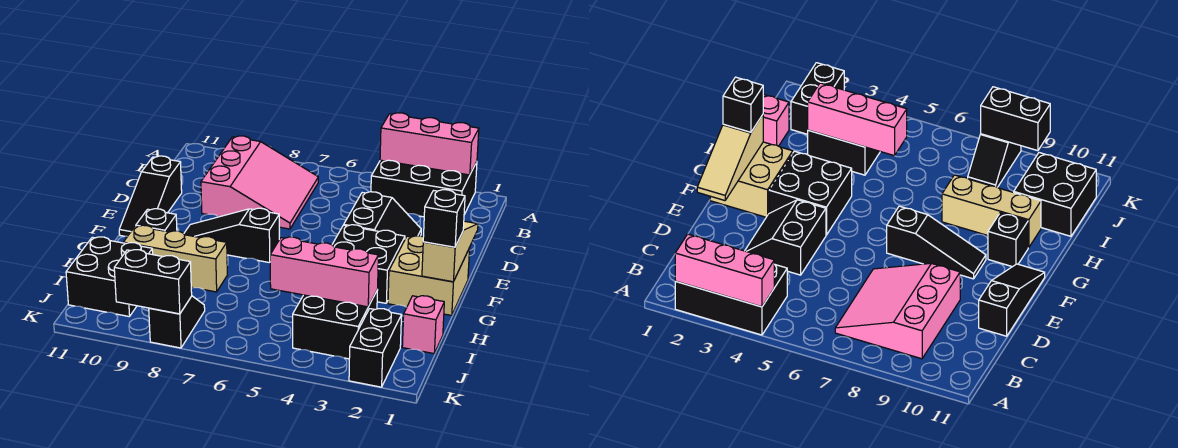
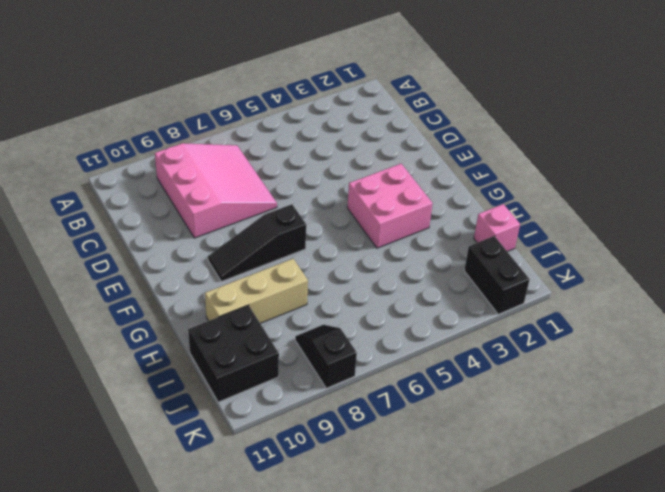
pink 2x2 brick [347,164,433,248] -> black 2x2 brick [332,225,405,303]
none -> black 2x3 brick [371,160,477,217]
none -> black 2x2 slope [344,192,421,239]
none -> black 1x3 slope [119,156,182,236]

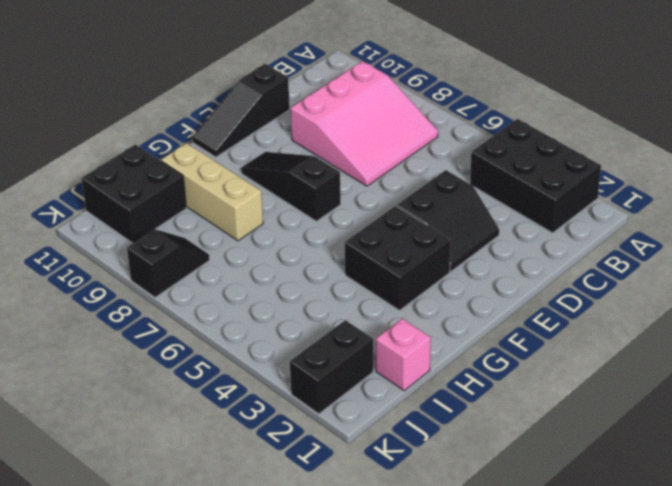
none -> tan 2x2 brick [388,236,470,315]
none -> black 1x1 brick [136,209,177,232]
none -> black 2x2 brick [293,290,378,359]

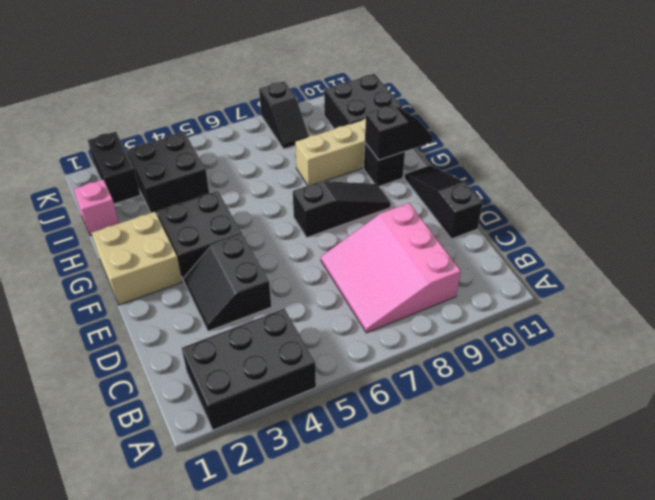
black 1x2 slope [365,105,433,160] -> none
none -> pink 1x3 brick [380,113,479,175]
none -> tan 1x3 slope [422,221,478,282]
none -> pink 1x3 brick [270,237,378,307]

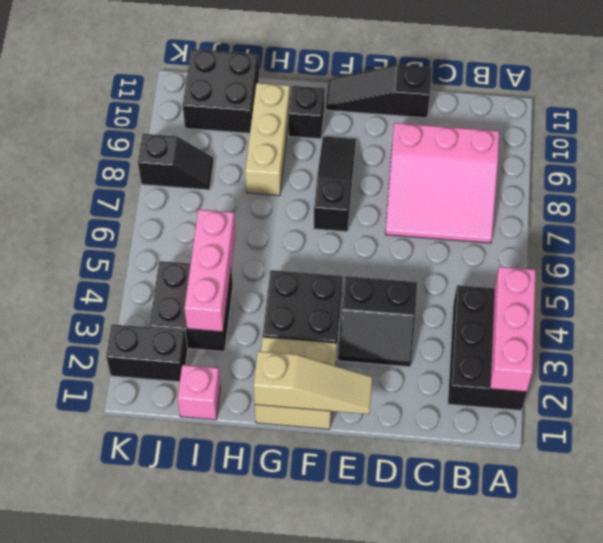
none -> black 1x2 brick [114,250,192,314]
none -> black 1x1 brick [423,190,465,247]

